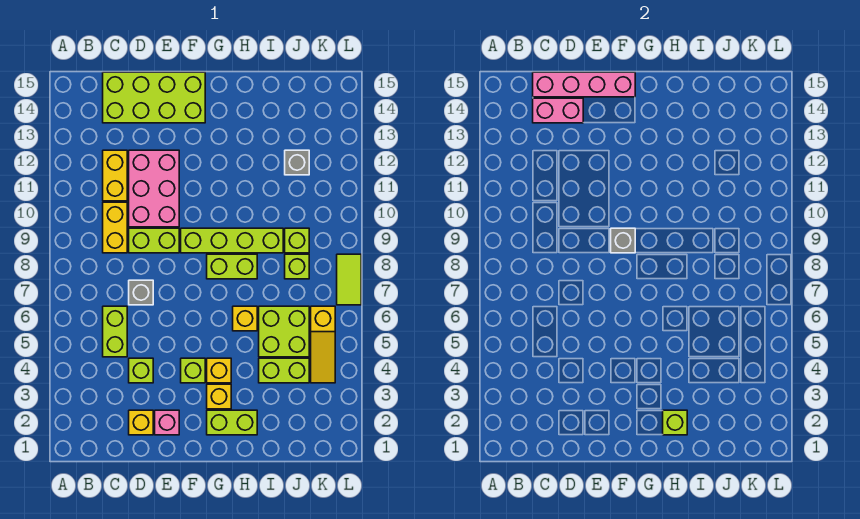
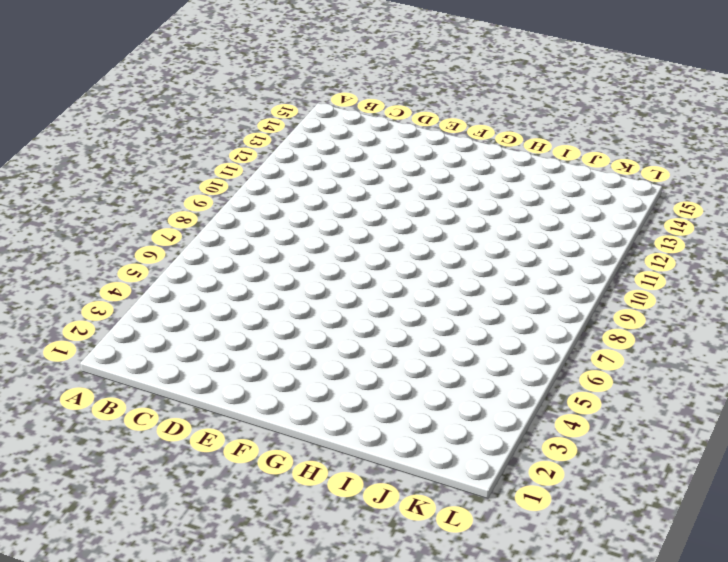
none -> lime 1x2 brick [103,306,127,357]
none -> yellow 1x2 brick [103,202,127,253]
none -> yellow 1x2 brick [103,150,127,201]

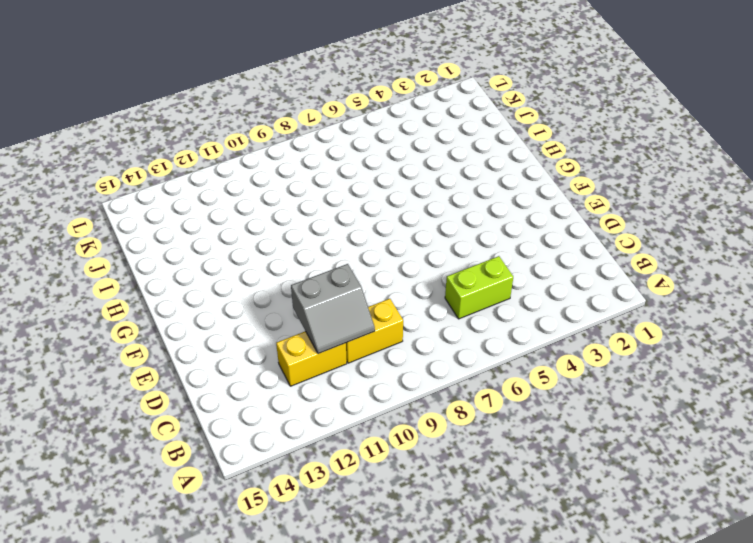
grey 2x2 slope [291,264,375,354] -> none
none -> lime 2x4 brick [103,72,205,123]
none -> yellow 1x1 brick [129,410,153,435]
none -> lime 1x1 brick [129,358,153,383]

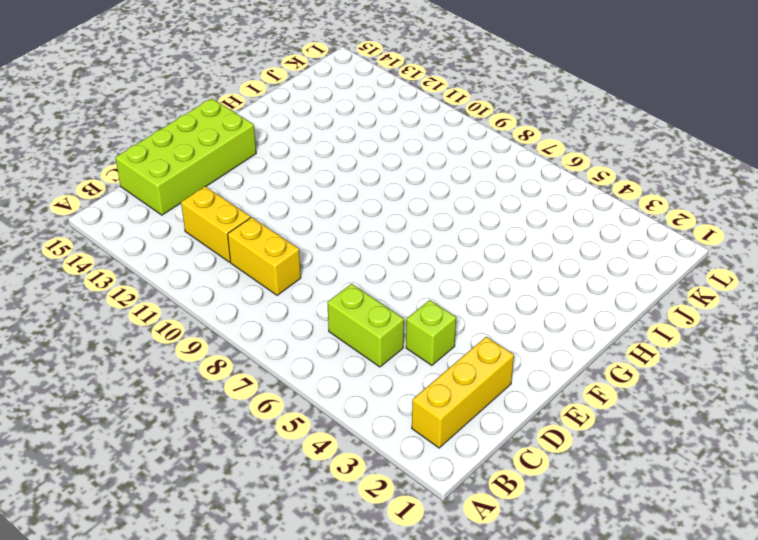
yellow 1x3 brick [412,337,514,448] -> yellow 1x1 brick [129,410,153,435]
none -> grey 1x1 brick [129,280,153,305]
none -> lime 1x2 brick [129,228,179,253]
none -> pink 2x3 brick [129,150,179,227]

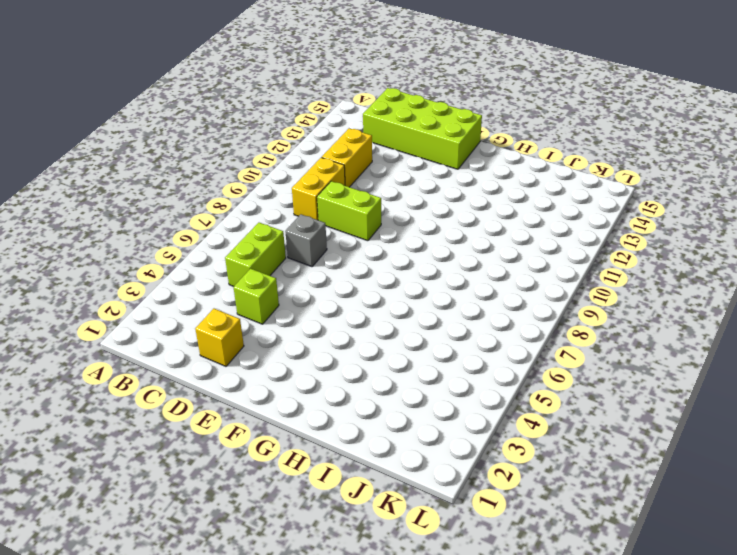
none -> pink 2x3 brick [129,150,179,227]
none -> pink 1x1 brick [155,410,179,435]
none -> lime 1x1 brick [181,358,205,383]

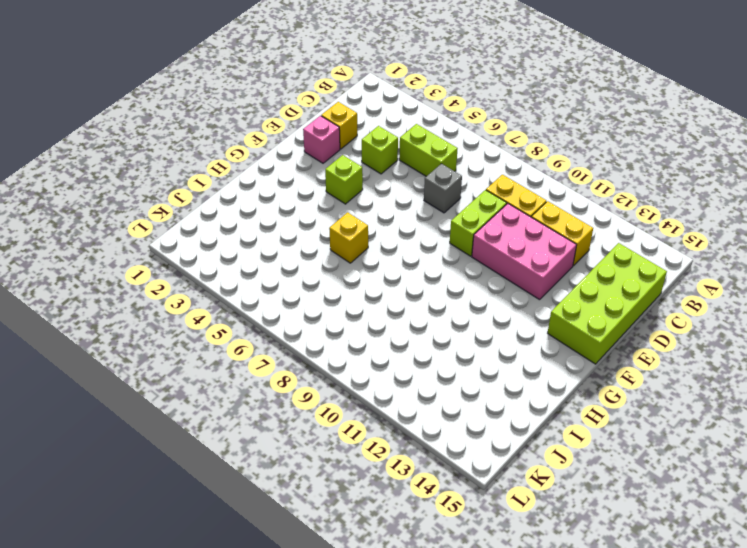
none -> lime 1x4 brick [181,228,283,253]
none -> lime 1x2 brick [207,410,257,435]
none -> yellow 1x1 brick [207,384,231,409]

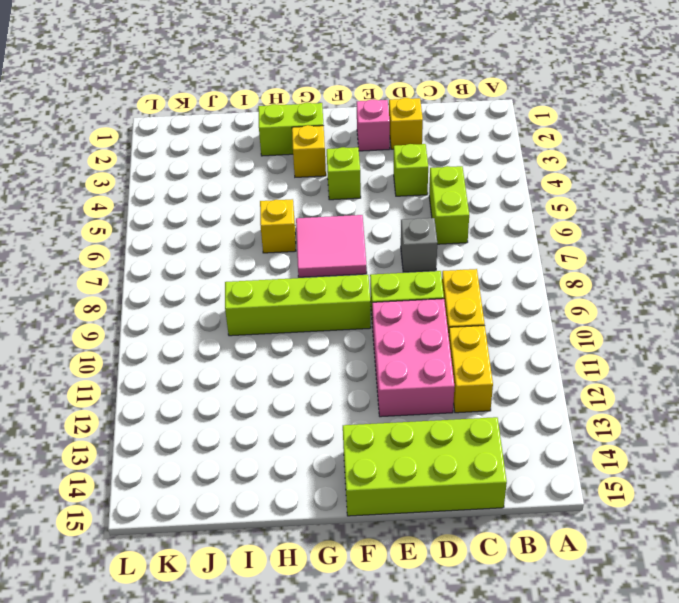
pink 2x2 tile [296,215,367,277] -> none
none -> yellow 1x1 brick [207,358,231,383]
none -> lime 1x2 brick [207,254,257,279]
none -> lime 1x2 brick [259,358,309,383]

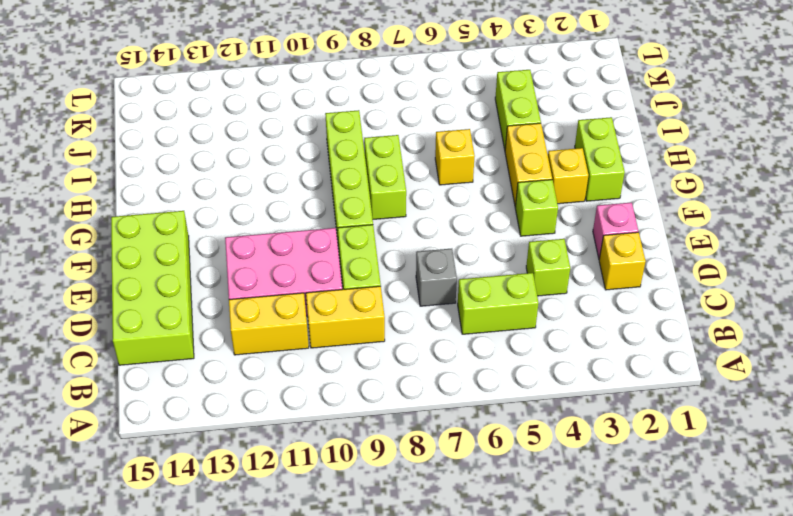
yellow 1x2 brick [505,123,552,207] -> yellow 1x1 brick [207,358,231,383]
none -> lime 2x2 brick [259,306,309,357]
none -> lime 1x1 brick [285,254,309,279]
none -> lime 1x1 brick [285,228,309,253]

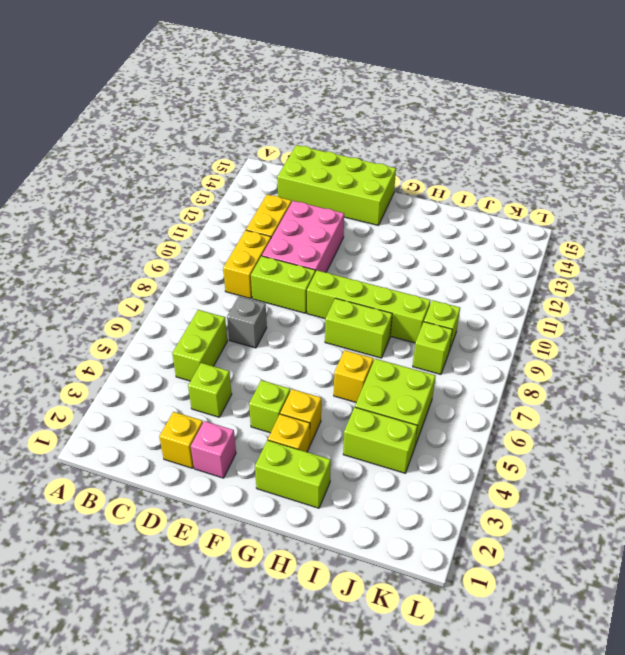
none -> grey 1x1 brick [285,150,309,175]
none -> yellow 1x3 slope [311,306,335,383]
none -> lime 1x2 tile [337,254,361,305]

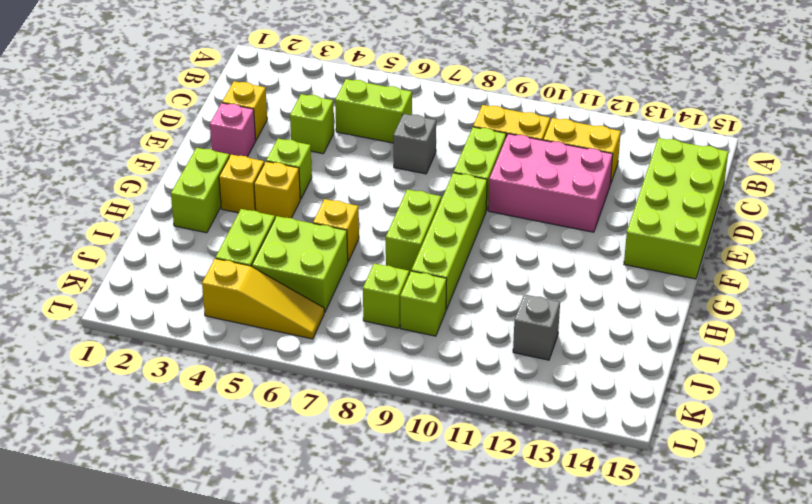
yellow 1x3 slope [202,259,324,339] -> yellow 1x3 slope turned to [311,306,335,383]
none -> lime 1x2 tile [337,254,361,305]
none -> pink 1x2 brick [533,98,583,123]
none -> pink 1x4 brick [533,72,635,97]

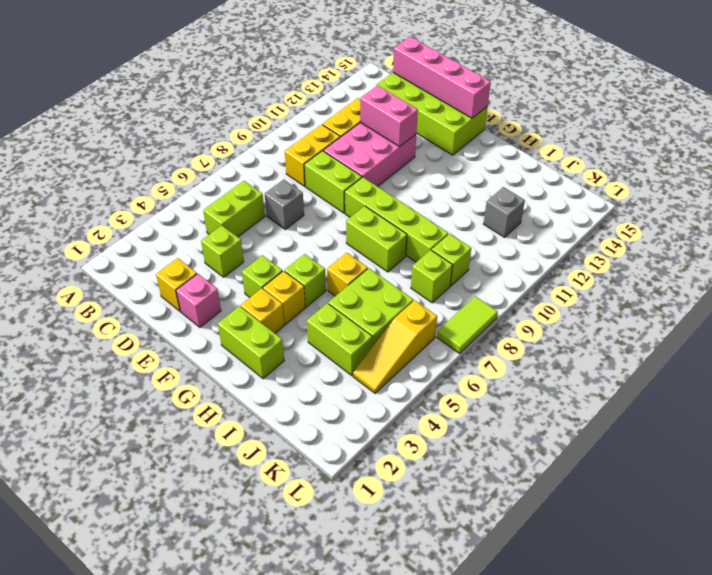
pink 1x2 brick [360,85,418,147] -> pink 1x2 brick moved to [533,98,583,123]
lime 1x1 brick [285,254,326,307] -> lime 1x1 brick moved to [663,410,687,435]
none -> grey 1x1 brick [611,228,635,253]

